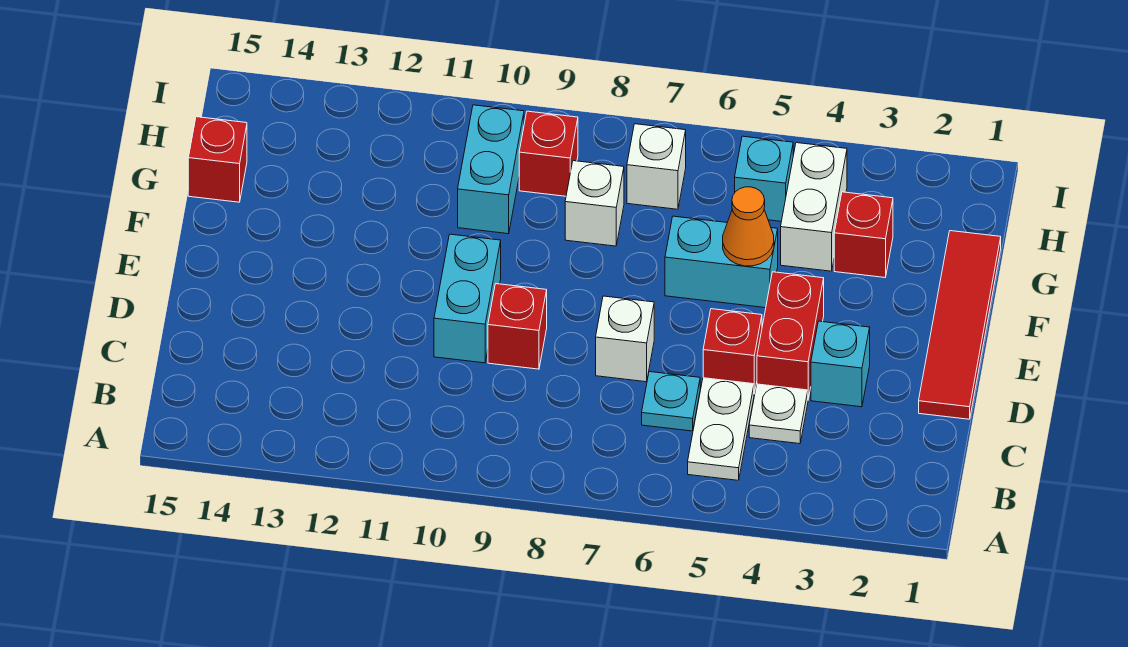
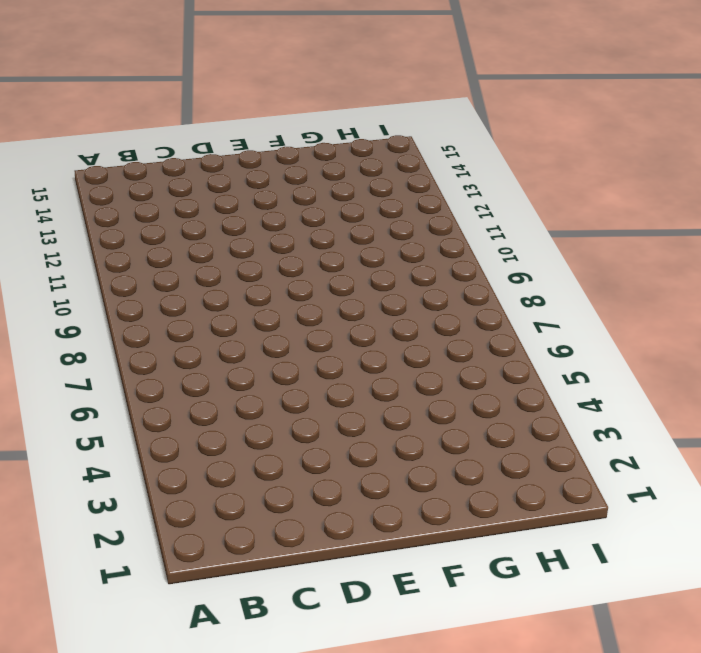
none -> white 1x2 plate [688,378,754,480]
none -> white 1x1 plate [749,384,808,444]
none -> cyan 1x1 plate [642,372,700,431]

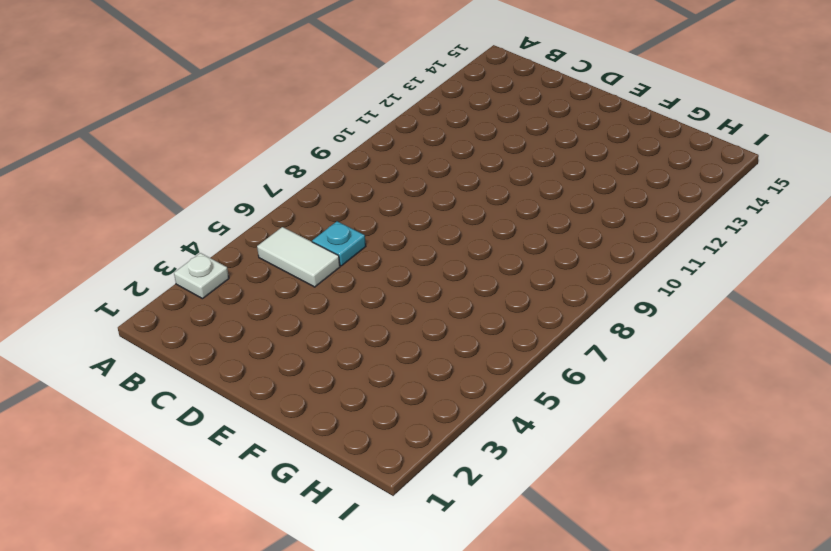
white 1x1 plate [174,253,229,299] -> white 1x1 plate moved to [749,384,808,444]
white 1x2 tile [257,227,340,287] -> white 1x2 plate [688,378,754,480]
none -> red 1x4 tile [919,231,1001,419]
none -> cyan 1x1 brick [811,321,870,407]
none -> red 1x2 brick [757,272,824,399]

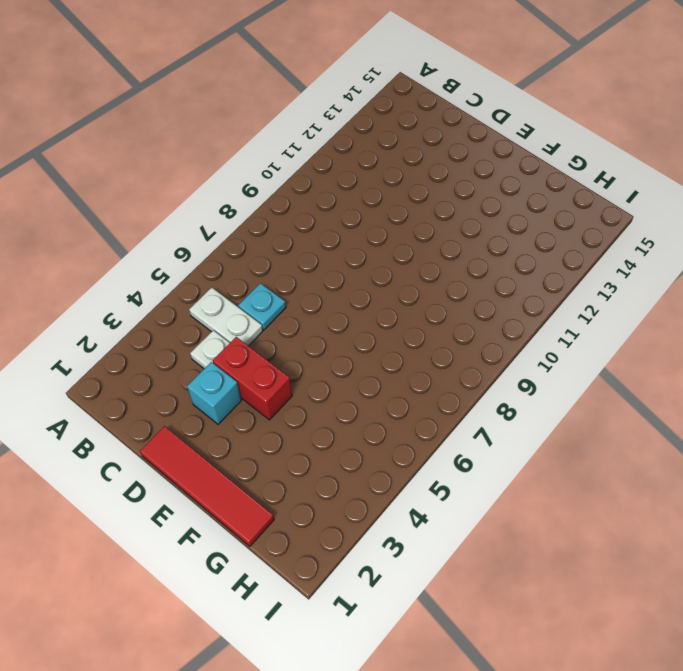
none -> red 1x1 brick [703,309,762,394]
none -> white 1x1 brick [596,296,654,382]
none -> red 1x1 brick [488,284,547,369]

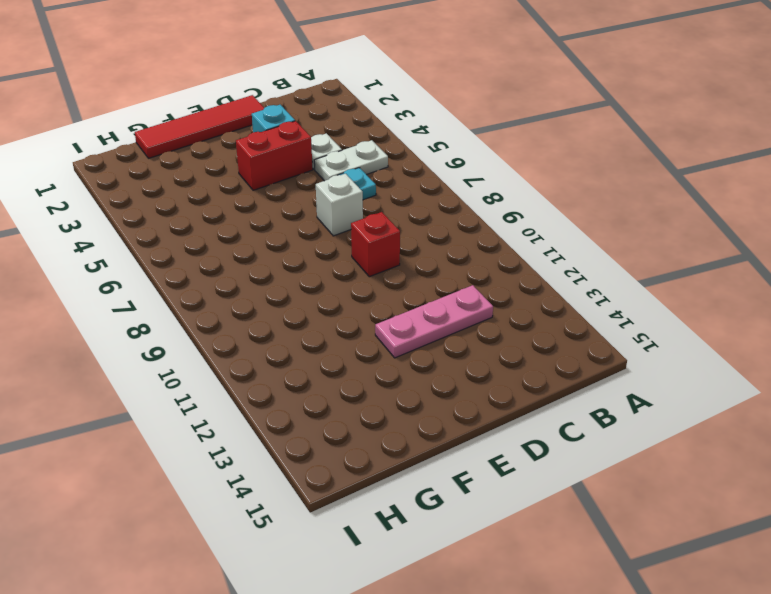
pink 1x3 plate [375,285,493,358] -> none
none -> red 1x1 brick [703,309,762,394]
none -> cyan 1x2 brick [434,234,501,363]
none -> cyan 1x2 brick [665,216,778,308]

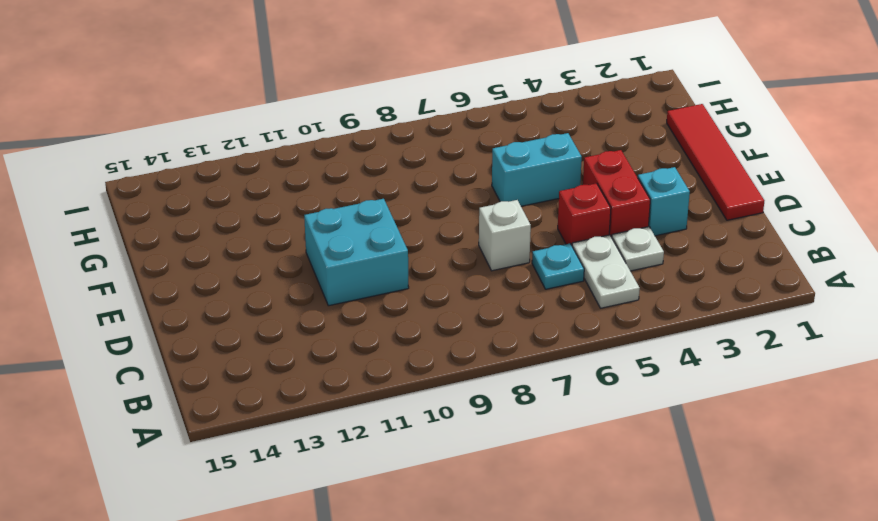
cyan 2x2 brick [304,199,409,306] -> cyan 1x2 brick [434,234,501,363]
none -> red 1x1 brick [488,284,547,369]
none -> red 1x1 brick [834,192,893,277]
none -> white 1x2 brick [781,143,847,271]

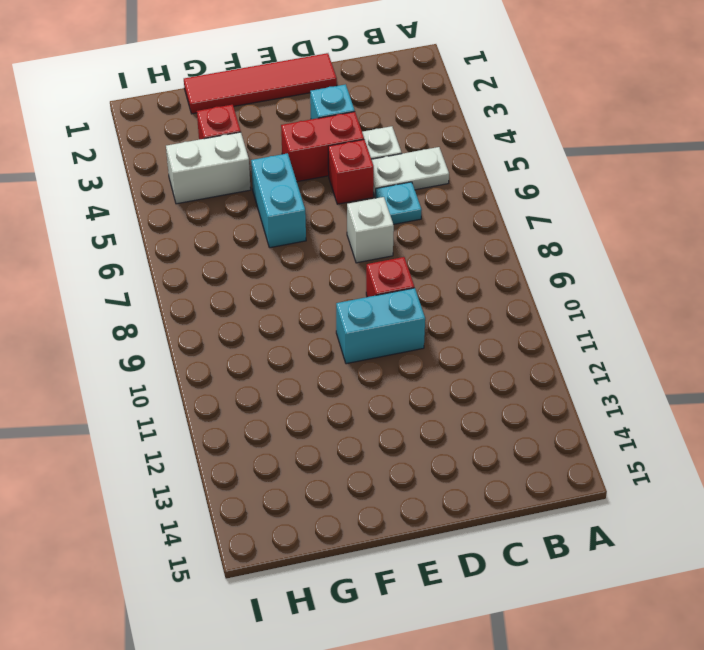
none -> white 1x1 brick [565,161,624,246]
none -> cyan 1x2 brick [458,105,524,234]
none -> red 1x1 brick [188,117,247,202]

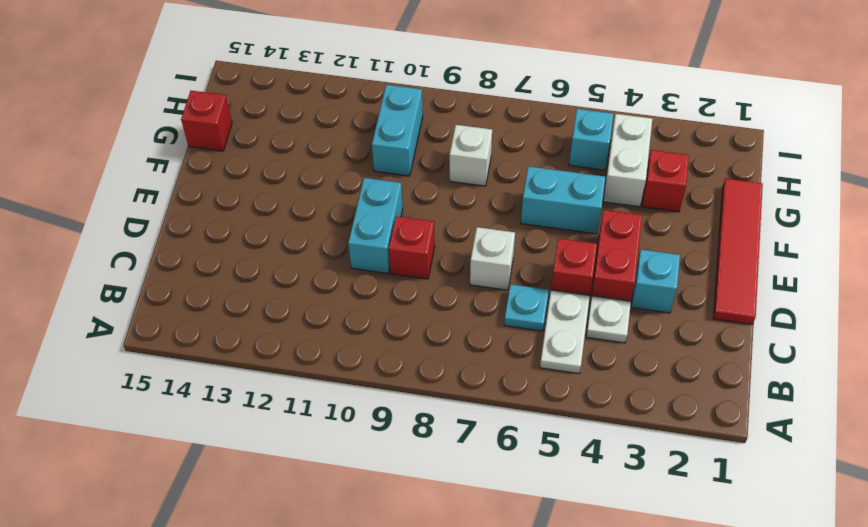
none -> white 1x1 brick [627,124,686,209]
none -> red 1x1 brick [519,111,578,196]
none -> orange 1x1 cone [723,187,774,266]

